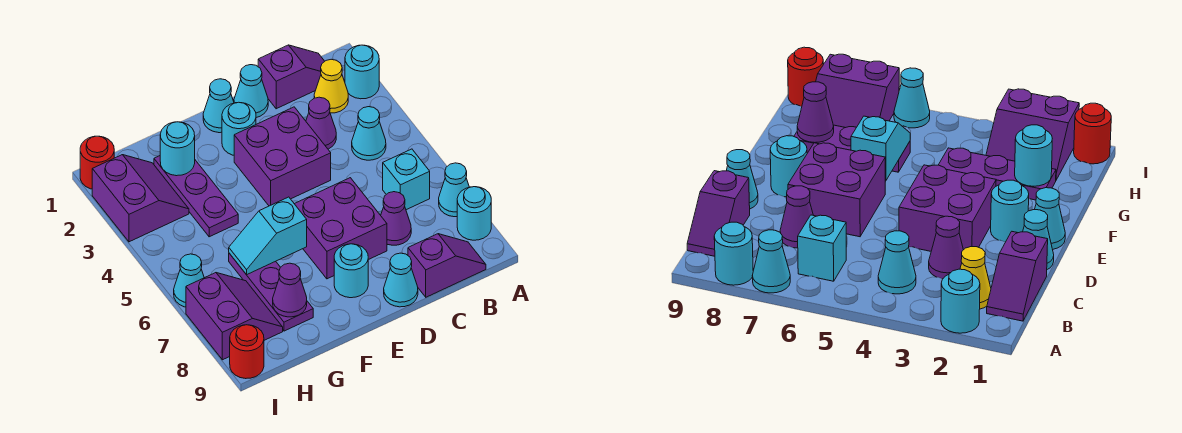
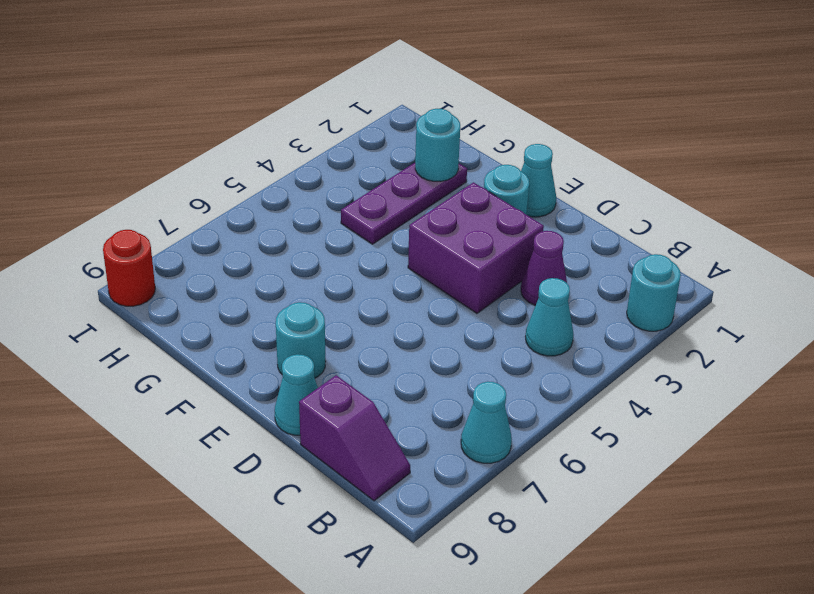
none -> cyan 1x1 round brick [457,187,491,240]
none -> purple 1x2 slope [258,45,325,109]
none -> yellow 1x1 cone [314,59,348,113]

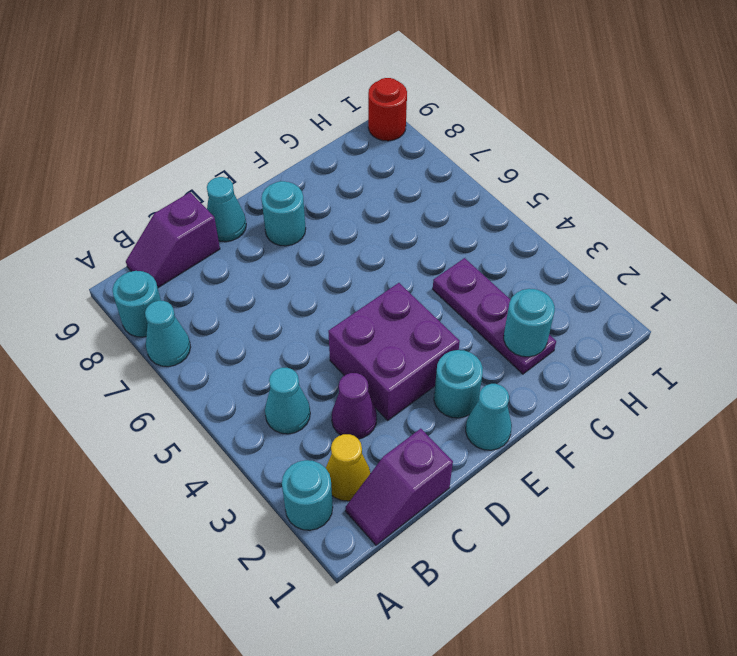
none -> cyan 1x1 brick [383,149,430,210]
none -> purple 1x1 cone [381,192,411,245]
none -> cyan 1x1 cone [234,65,268,118]

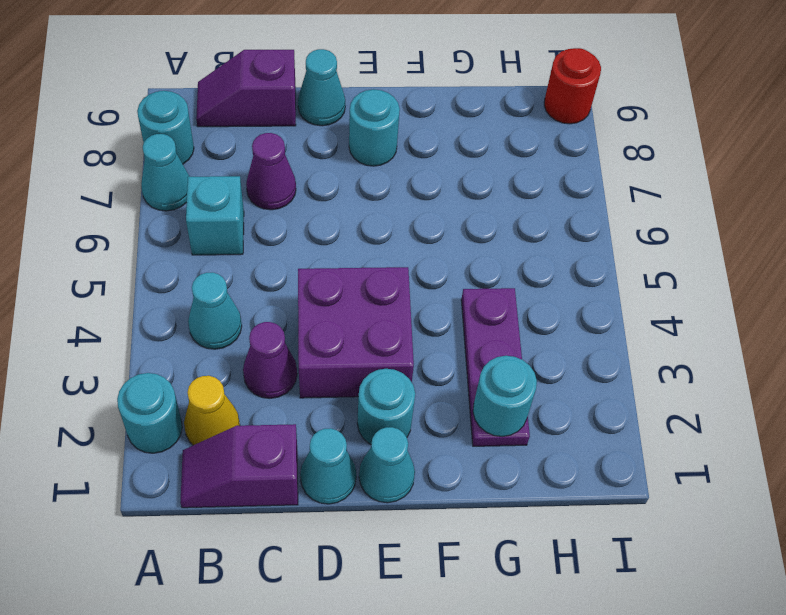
none -> purple 2x2 brick [295,178,387,279]
none -> purple 1x3 plate [229,253,313,331]
none -> purple 2x2 slope [92,155,189,242]

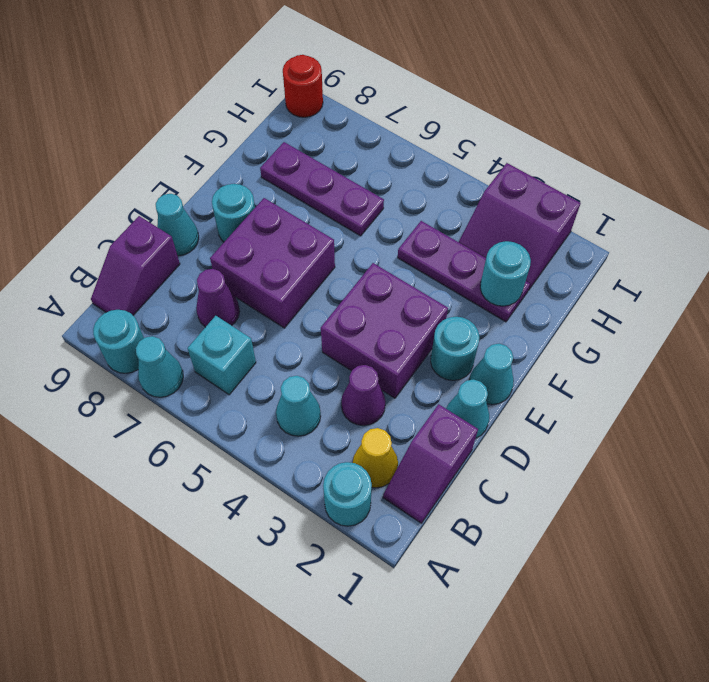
none -> purple 2x2 slope [186,273,283,360]
none -> red 1x1 round brick [80,136,114,189]
none -> cyan 1x1 cone [174,254,204,307]

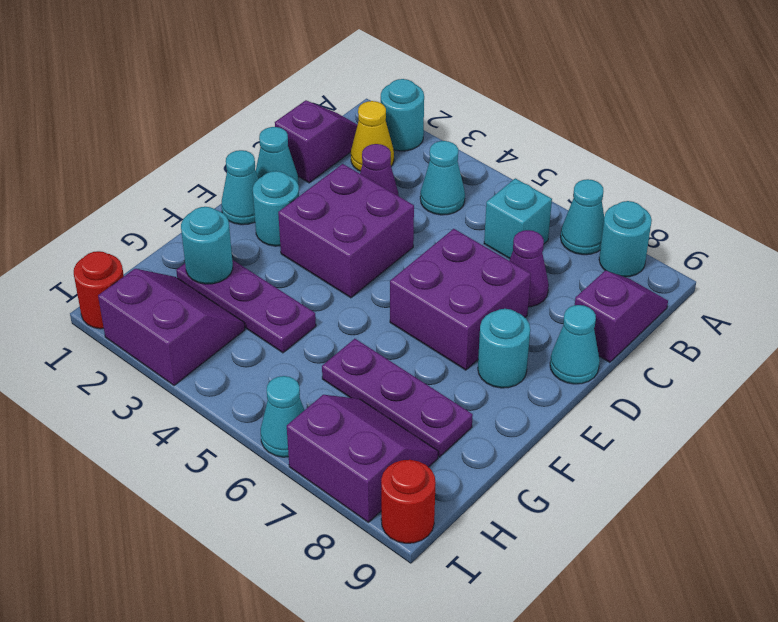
none -> cyan 1x2 slope [229,197,307,275]
none -> purple 1x1 cone [273,263,307,317]

